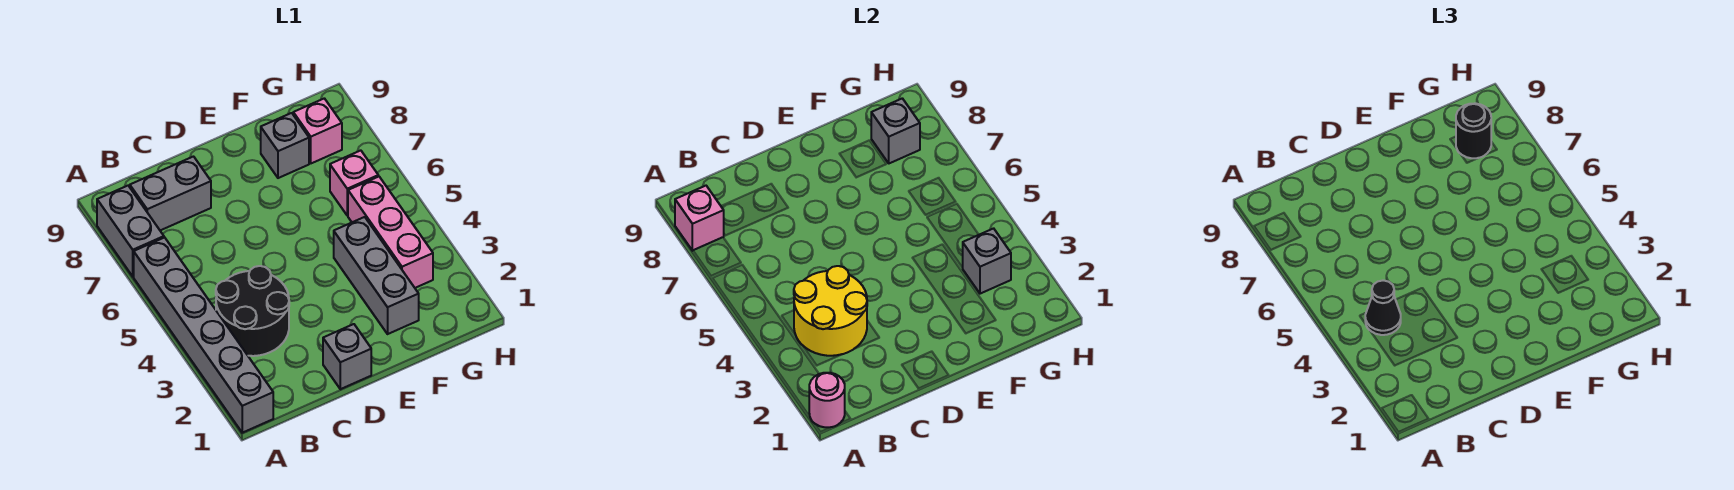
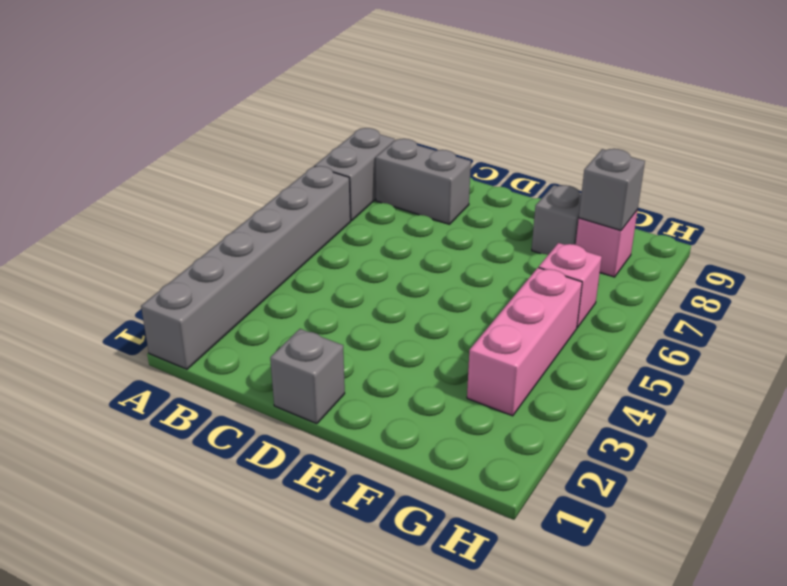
none -> black 2x2 round brick [216,266,289,356]
none -> grey 1x3 brick [334,217,419,334]
none -> pink 1x1 round brick [809,373,845,428]

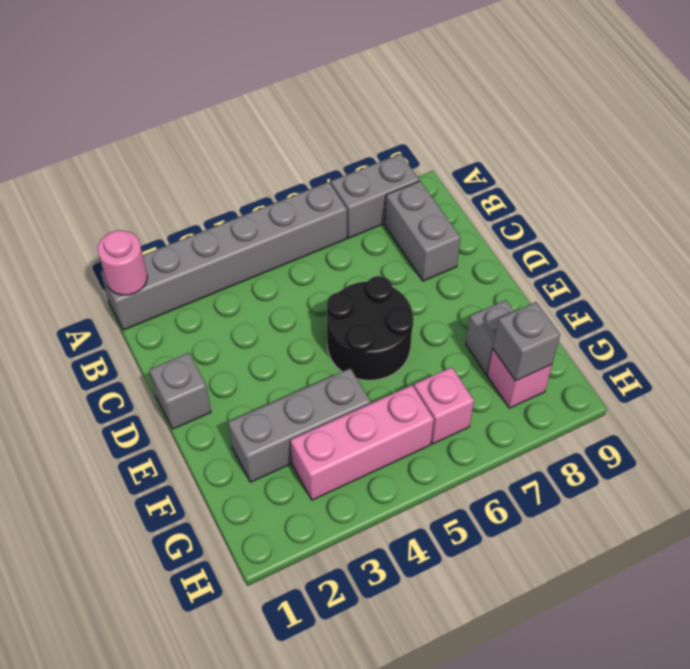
black 2x2 round brick [327,276,414,380] -> black 2x2 round brick moved to [216,266,289,356]
none -> pink 1x1 brick [675,186,724,251]
none -> yellow 2x2 round brick [794,266,867,356]
none -> grey 1x1 brick [963,228,1011,294]

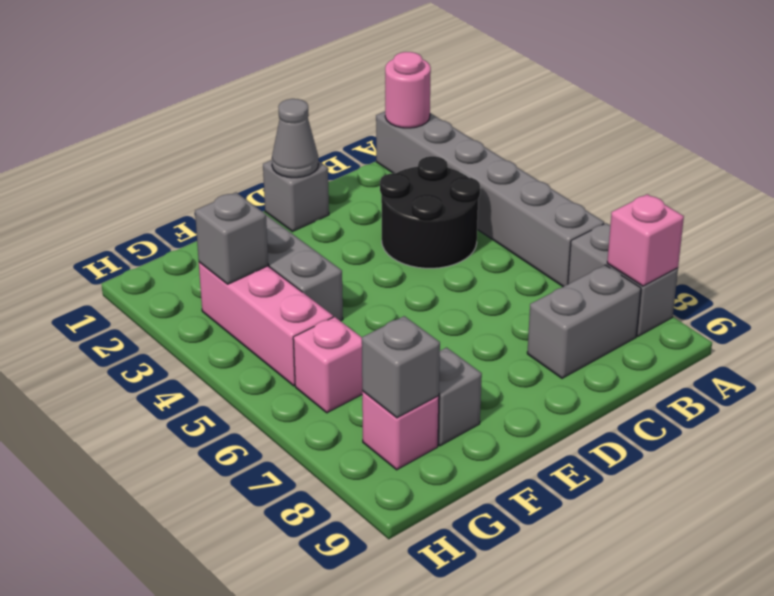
grey 1x1 cone [272,99,318,178] -> none
none -> yellow 2x2 round brick [794,266,867,356]
none -> black 1x1 cone [1365,280,1401,335]
none -> black 1x1 round brick [1456,103,1491,158]

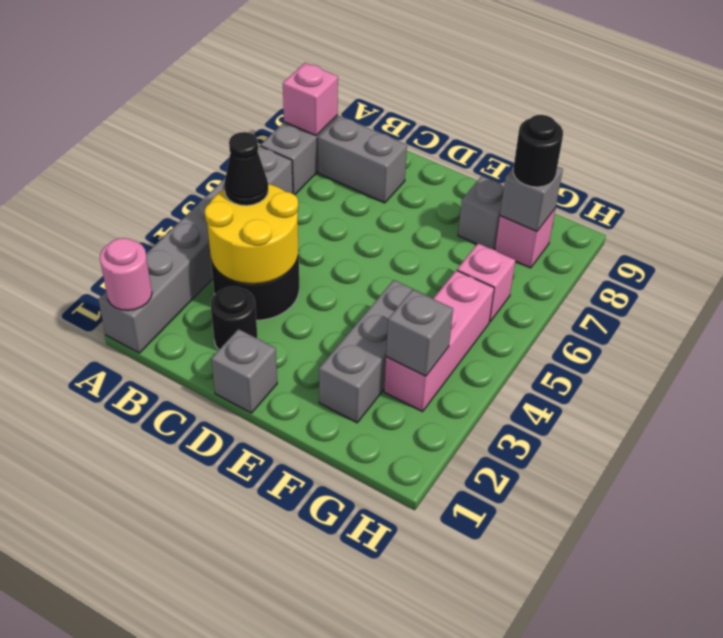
black 1x1 round brick [211,286,258,350] -> none

